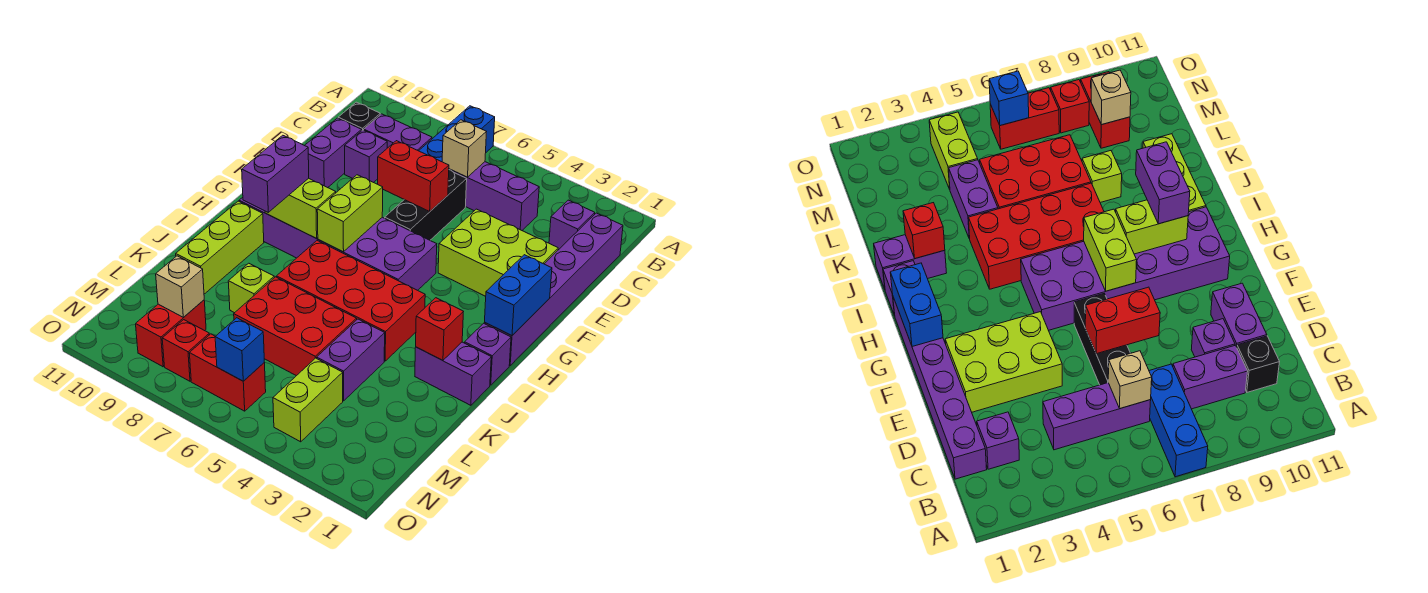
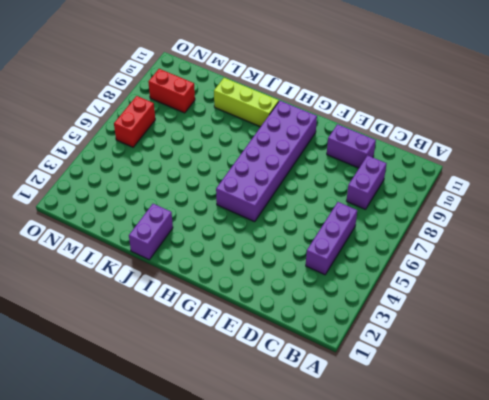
none -> blue 1x3 brick [419,106,495,162]
none -> purple 1x6 brick [484,213,623,365]
none -> purple 1x1 brick [549,200,595,250]
none -> black 1x1 brick [338,102,380,130]

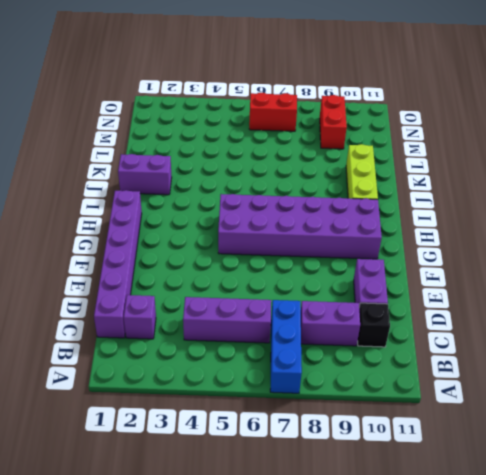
none -> black 1x3 brick [385,170,467,240]
none -> purple 1x1 brick [345,130,387,183]
none -> lime 2x3 brick [438,209,558,296]
none -> purple 1x1 brick [465,323,511,385]

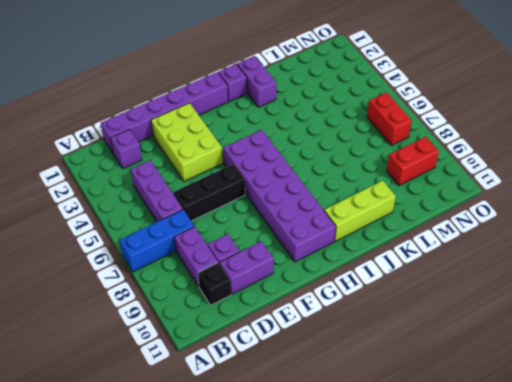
none -> red 2x4 brick [277,241,425,361]
none -> purple 1x2 brick [317,319,385,401]
none -> red 2x3 brick [234,277,357,376]
none -> lime 1x1 brick [228,263,274,313]

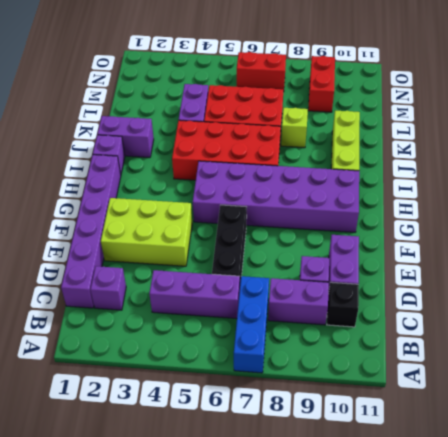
none -> lime 1x2 brick [273,358,343,442]
none -> red 1x1 brick [162,320,209,381]
none -> tan 1x1 brick [442,120,486,177]
none -> red 1x2 brick [378,141,449,211]

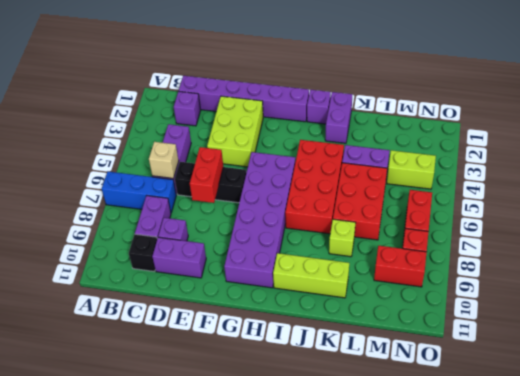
none -> blue 1x2 brick [485,255,552,336]
none -> lime 1x2 brick [317,175,383,252]
none -> lime 1x2 brick [265,178,336,238]
none -> red 1x1 brick [416,298,463,361]

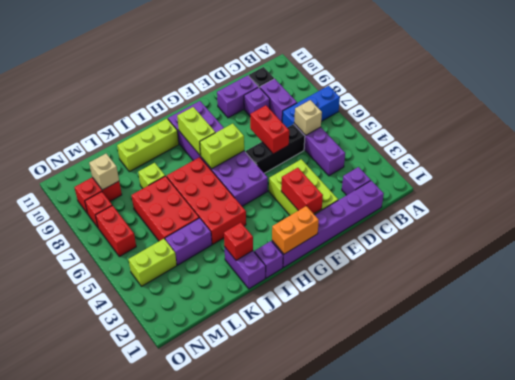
red 1x2 brick [281,168,323,214] -> none
orange 1x2 brick [272,206,319,254] -> blue 1x2 brick [485,255,552,336]
none -> blue 1x1 brick [215,318,264,381]
none -> purple 1x2 brick [242,135,309,212]

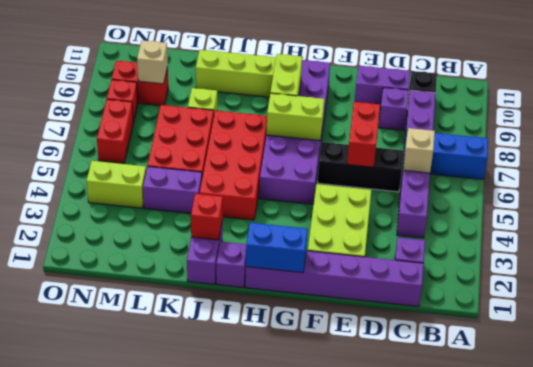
none -> blue 1x1 brick [215,318,264,381]
none -> purple 1x2 brick [242,135,309,212]

